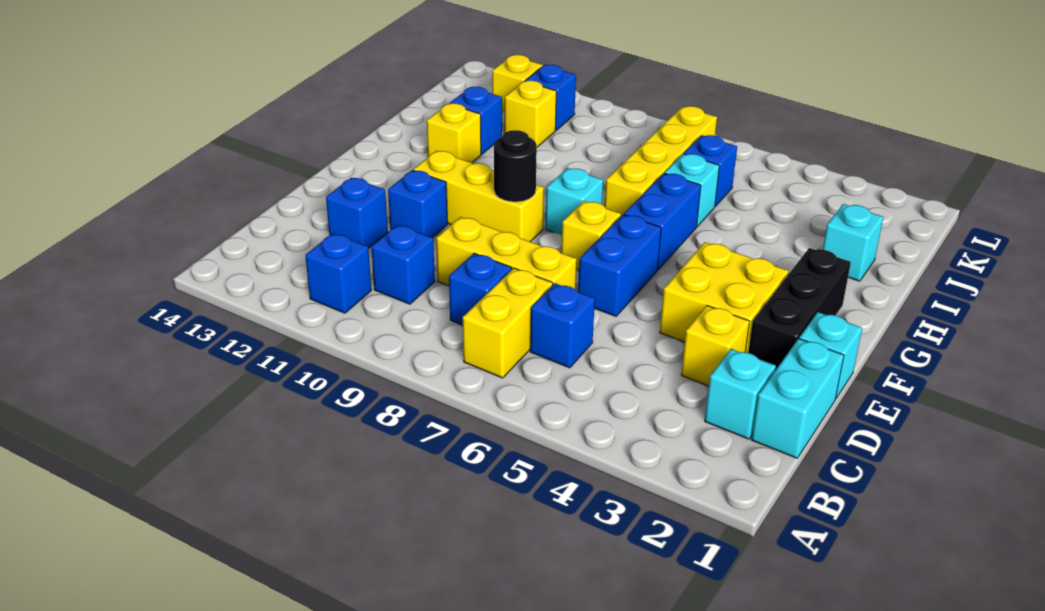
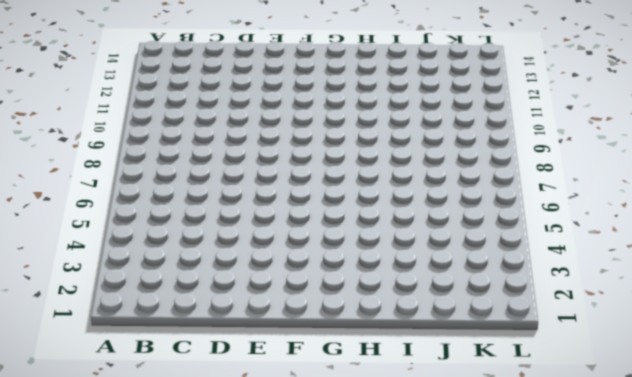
none -> yellow 1x2 brick [463,268,553,378]
none -> blue 1x1 brick [305,233,371,313]
none -> cyan 1x2 brick [751,339,844,458]

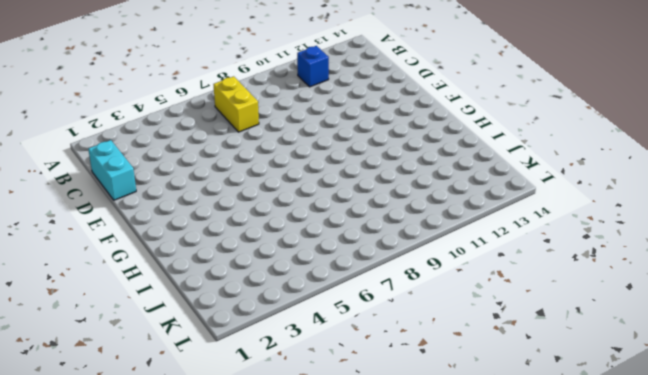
none -> cyan 1x1 brick [705,349,776,439]
none -> blue 1x1 brick [530,283,595,368]
none -> blue 1x1 brick [449,253,512,325]

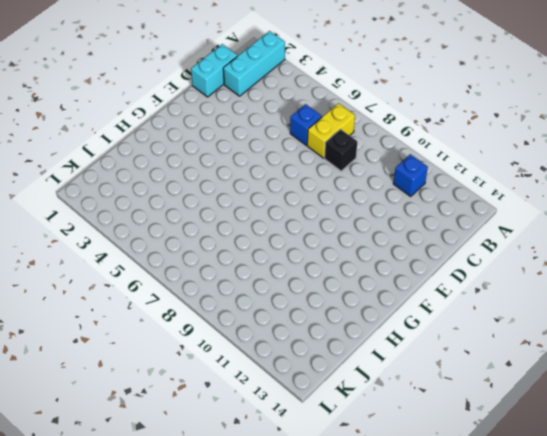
cyan 1x3 brick [223,31,285,96] -> cyan 1x1 brick [705,349,776,439]
black 1x1 brick [325,129,357,171] -> blue 1x1 brick [449,253,512,325]
none -> blue 1x1 brick [371,225,435,304]
none -> yellow 1x1 brick [681,306,750,386]
none -> yellow 1x3 brick [436,217,577,289]

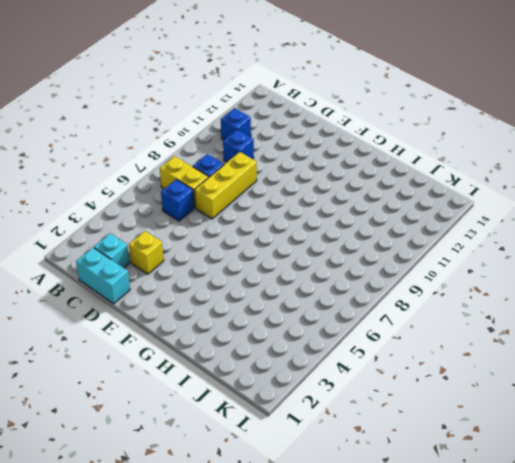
none -> blue 1x1 brick [326,178,388,248]
none -> cyan 1x1 brick [799,312,862,399]
none -> black 1x3 brick [748,248,851,370]

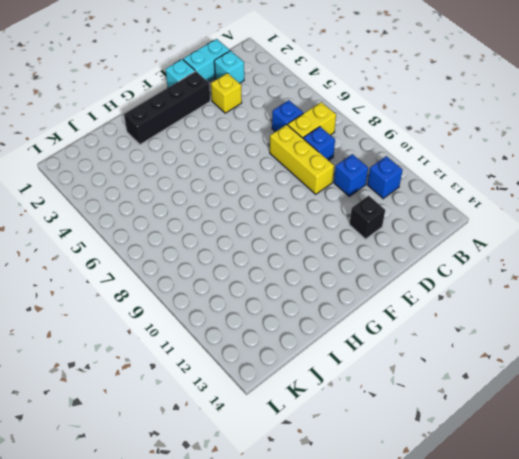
black 1x1 brick [349,196,385,239] -> blue 1x1 brick [326,178,388,248]
black 1x4 brick [124,71,210,145] -> black 1x3 brick [748,248,851,370]
none -> yellow 2x2 brick [660,242,789,353]
none -> blue 1x2 brick [578,214,661,316]
none -> blue 1x1 brick [388,170,448,238]

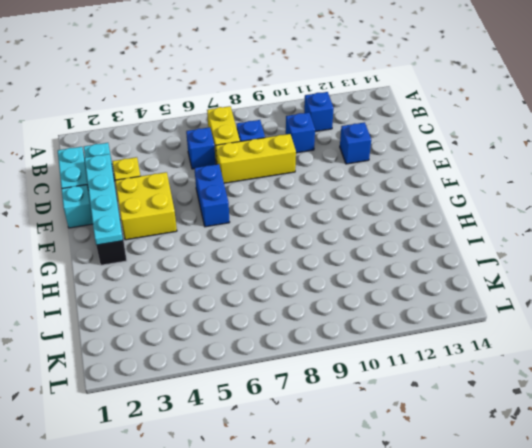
cyan 1x4 plate [85,154,123,245] -> none
none -> blue 1x1 brick [388,170,448,238]
none -> yellow 1x1 brick [561,201,621,271]
none -> yellow 1x3 brick [413,151,544,242]

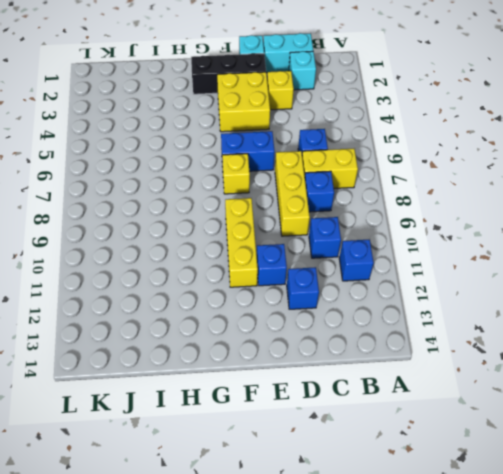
none -> blue 1x2 brick [624,173,701,270]
none -> cyan 1x1 brick [546,168,603,235]
none -> yellow 1x4 brick [605,106,717,216]

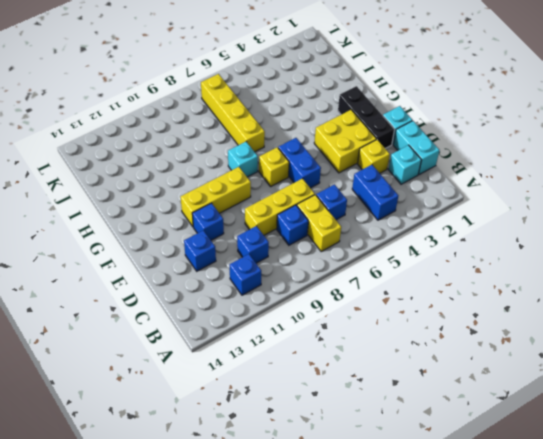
blue 1x2 brick [352,165,398,220] -> blue 1x2 brick moved to [624,173,701,270]
none -> yellow 1x1 brick [427,103,481,163]
none -> cyan 1x1 brick [823,204,883,281]
none -> cyan 1x1 brick [665,154,719,226]

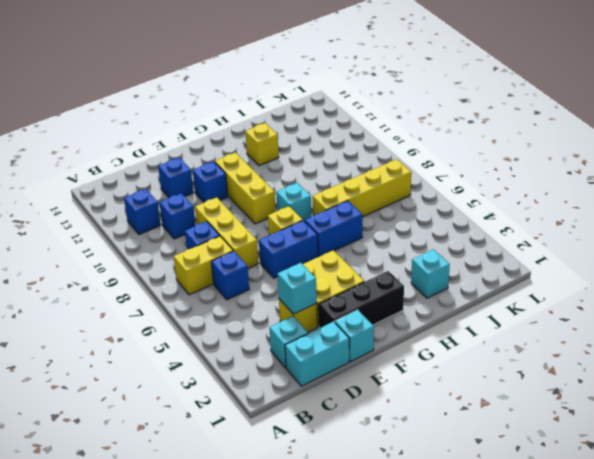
cyan 1x1 brick [277,263,317,314] -> cyan 1x1 brick moved to [665,154,719,226]
none -> blue 1x1 brick [449,87,502,154]
none -> blue 1x1 brick [684,135,737,206]
none -> yellow 1x1 brick [505,81,556,147]

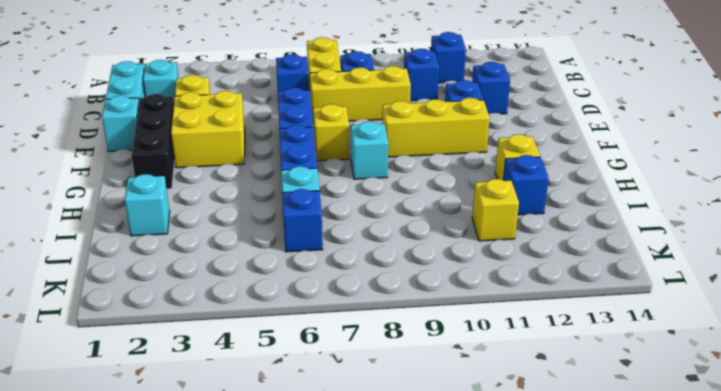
none -> yellow 1x4 brick [605,106,717,216]
none -> blue 1x1 brick [525,65,576,130]
none -> yellow 1x1 brick [492,55,543,113]

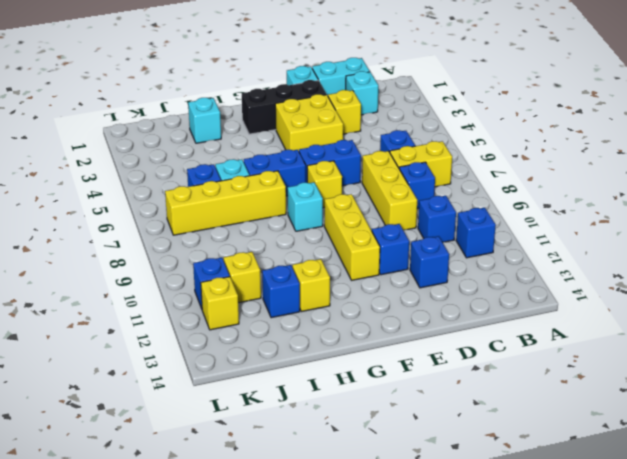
none -> black 1x1 round brick [494,130,537,202]

